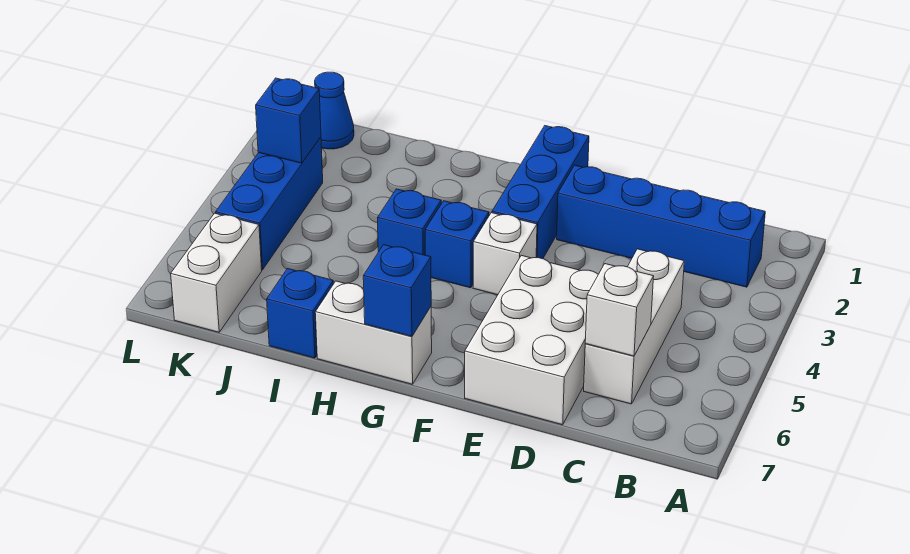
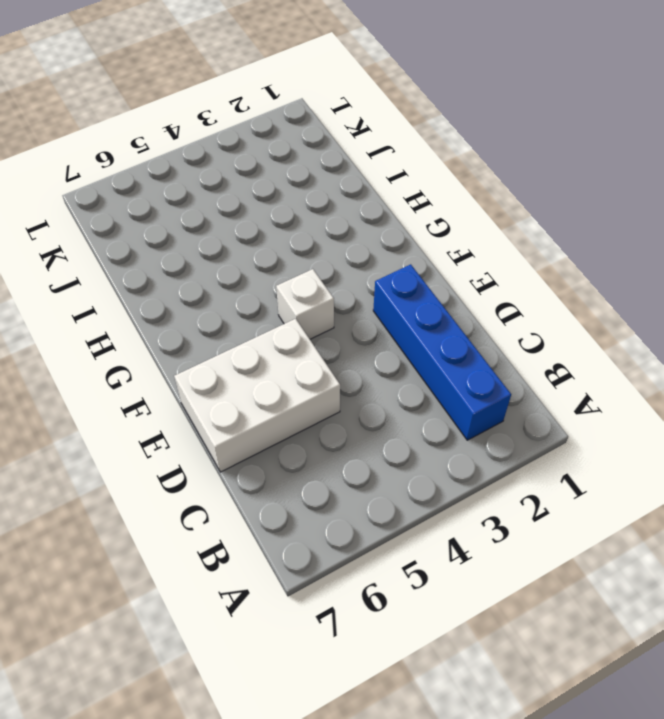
none -> white 1x3 brick [584,249,684,404]
none -> blue 1x3 brick [492,126,589,259]
none -> blue 1x1 brick [425,201,489,288]

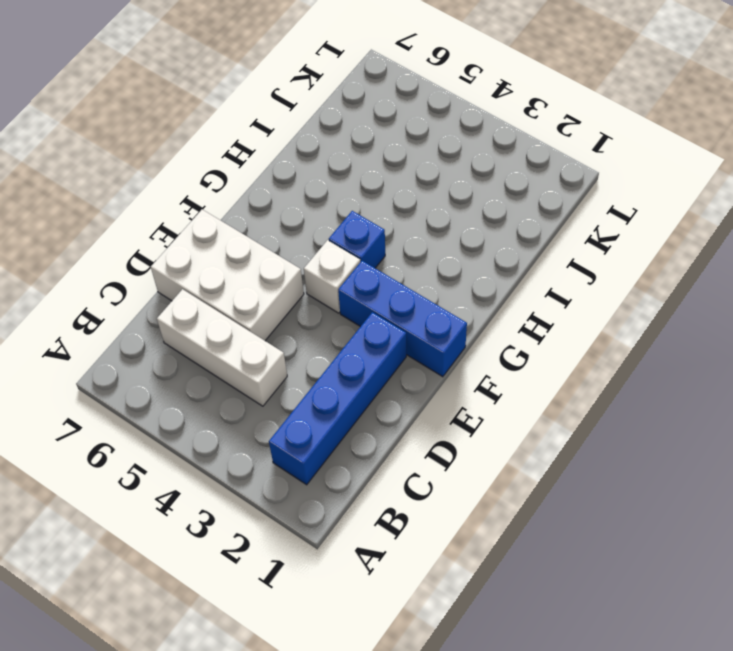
none -> white 1x2 brick [315,281,432,384]
none -> blue 1x1 brick [378,189,441,255]
none -> blue 1x1 brick [267,269,333,358]

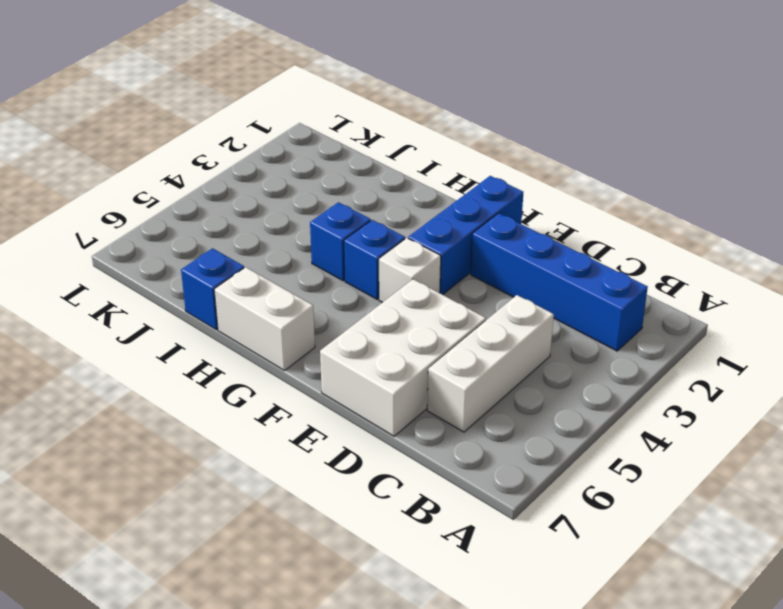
none -> blue 1x1 cone [315,72,354,149]
none -> blue 1x3 brick [216,137,323,270]
none -> white 1x2 brick [171,213,262,332]

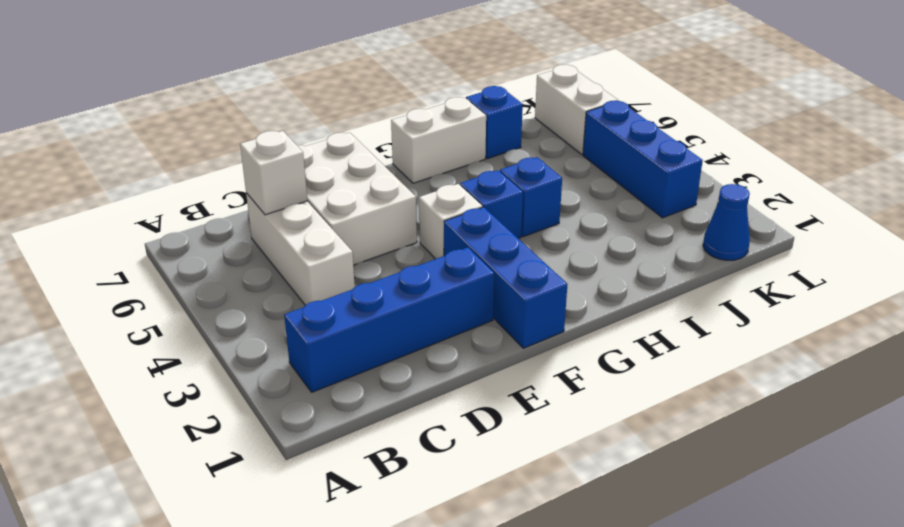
none -> blue 1x1 brick [363,245,431,336]
none -> blue 1x1 brick [256,78,321,163]

